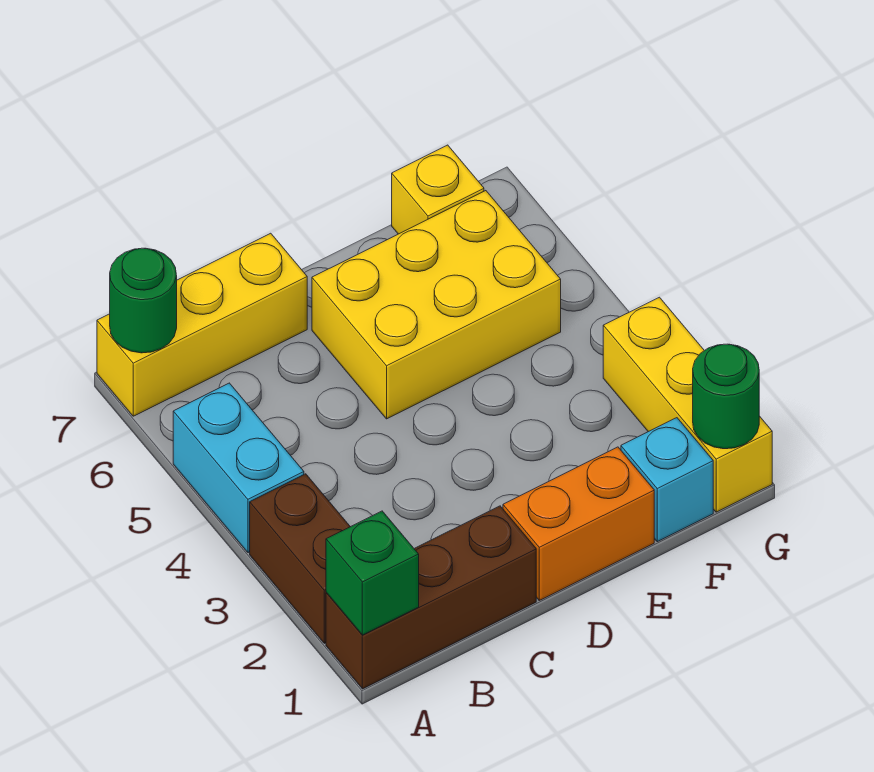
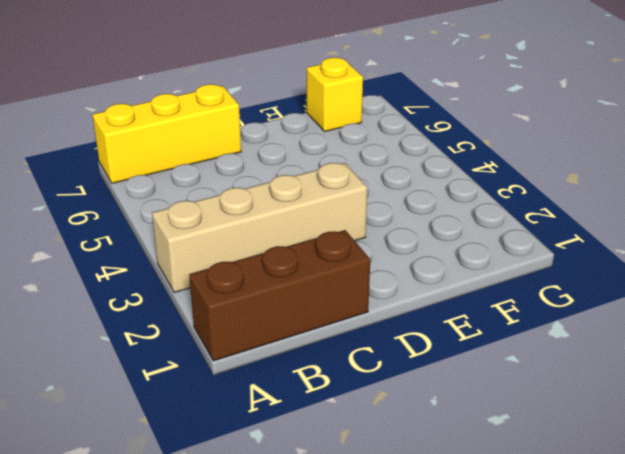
tan 1x4 brick [152,163,367,293] -> brown 1x2 brick [250,474,350,643]
none -> cyan 1x2 brick [173,383,304,553]
none -> orange 1x2 brick [503,447,654,600]
none -> yellow 2x3 brick [312,191,561,419]

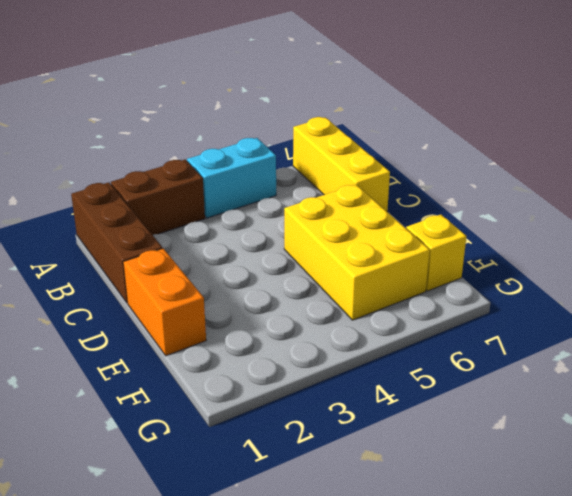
none -> cyan 1x1 brick [621,418,713,542]
none -> yellow 1x3 brick [603,297,772,512]
none -> green 1x1 brick [326,511,419,635]

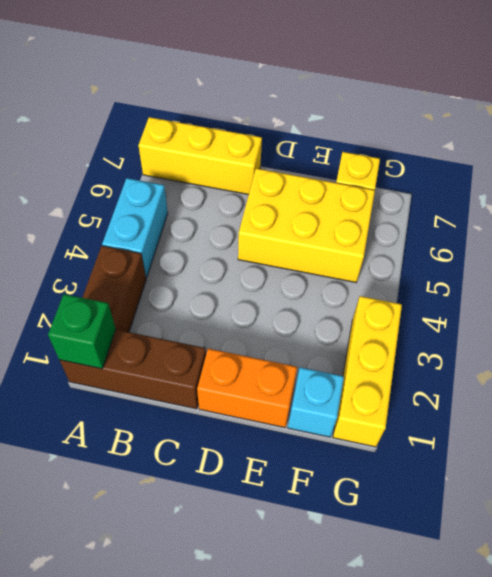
none -> green 1x1 round brick [110,248,177,353]
none -> green 1x1 round brick [693,344,759,449]

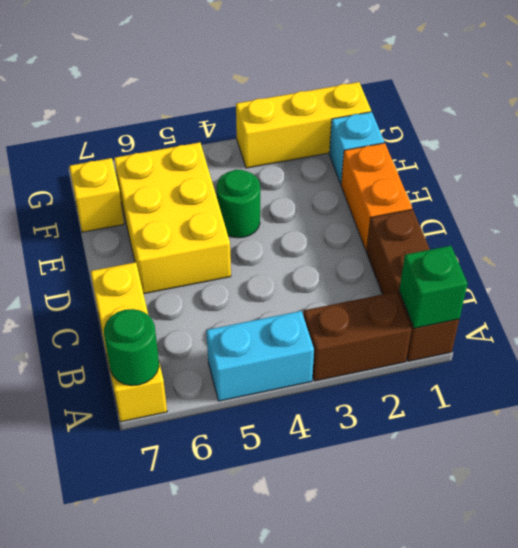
green 1x1 round brick [216,170,260,238] -> green 1x1 round brick moved to [693,344,759,449]

